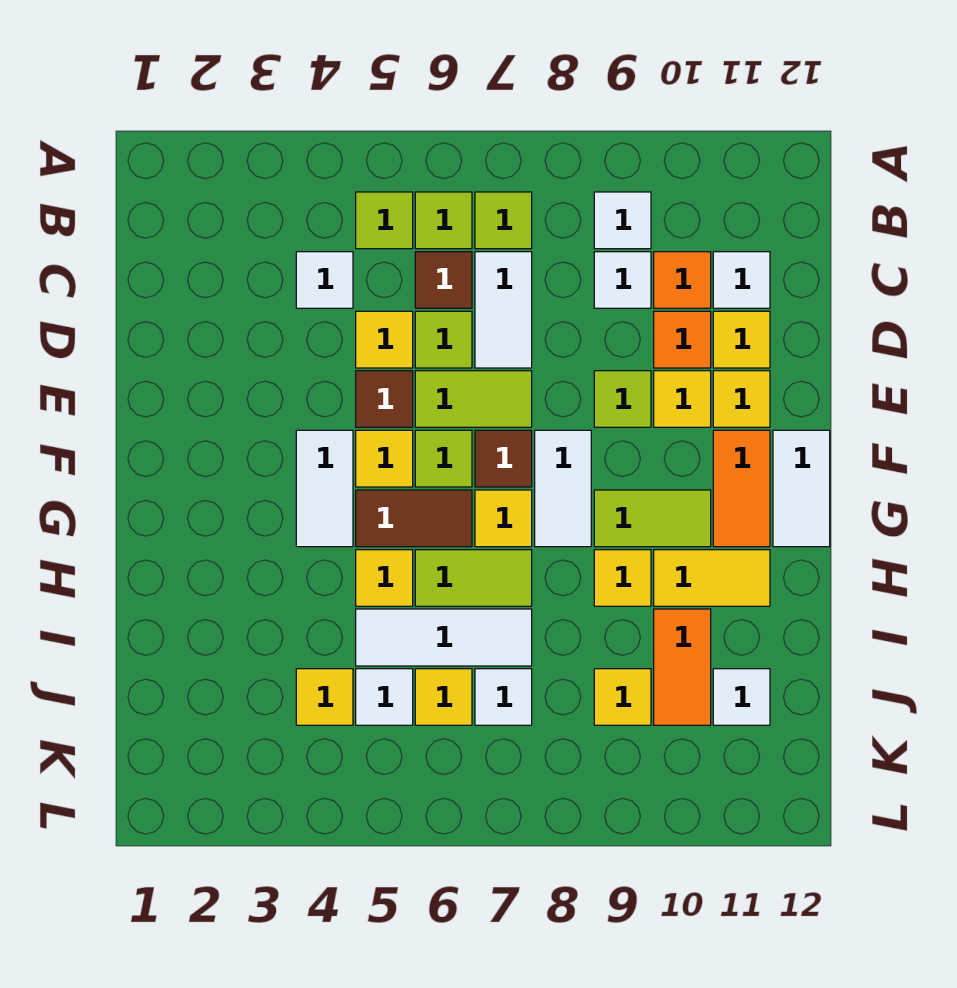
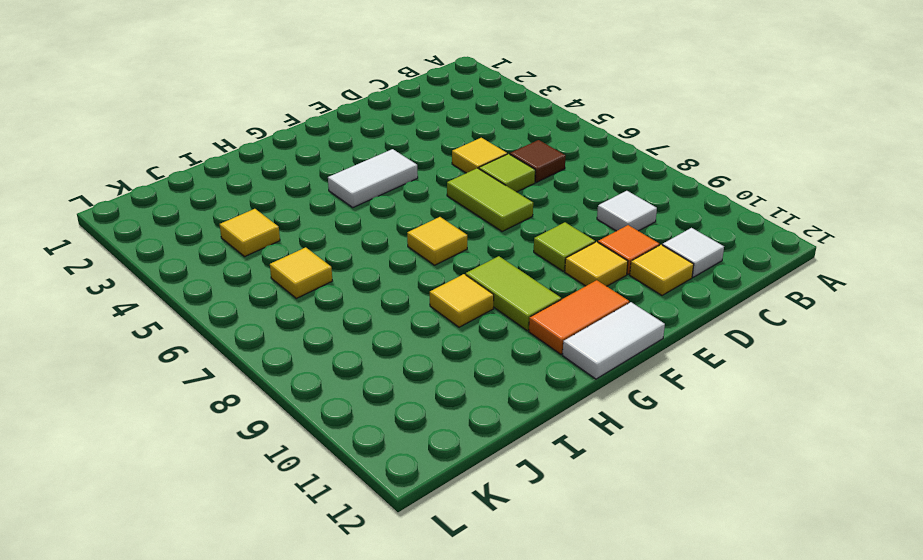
none -> lime 1x1 tile [356,192,413,249]
none -> lime 1x1 tile [415,192,472,249]
none -> lime 1x1 tile [475,192,532,249]
none -> white 1x1 tile [594,192,651,249]

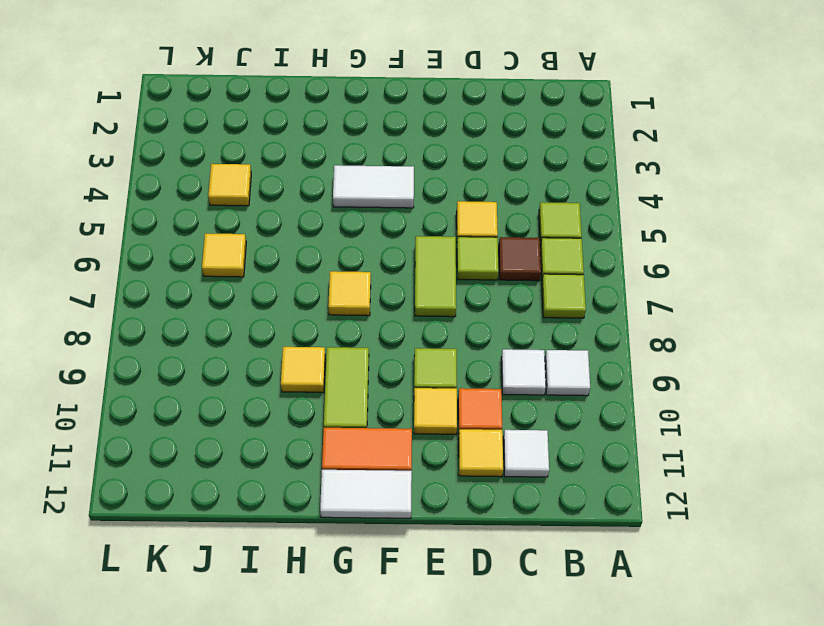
none -> white 1x1 tile [296,252,353,308]
none -> white 1x2 tile [475,252,532,368]
none -> orange 1x1 tile [654,252,711,308]
none -> brown 1x1 tile [356,371,413,427]

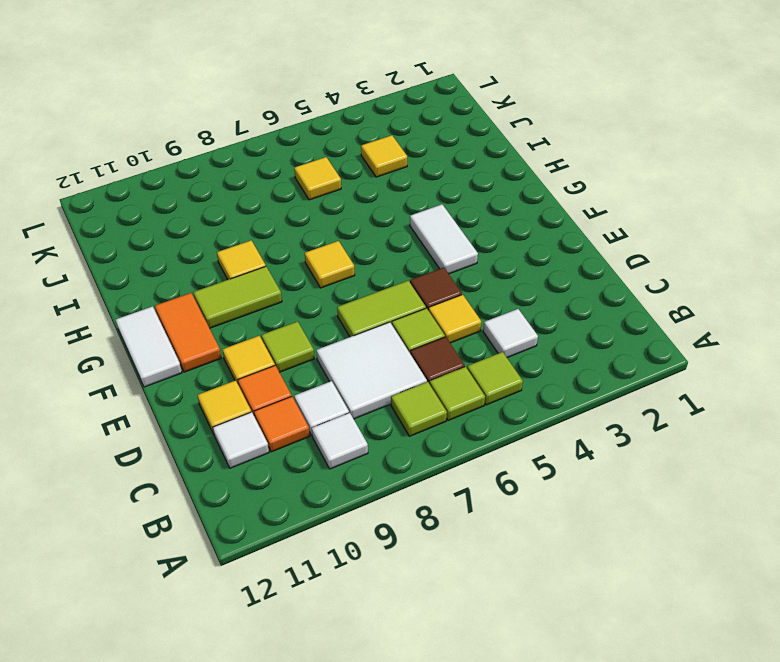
white 2x2 tile [316,322,427,419] -> white 1x2 tile [475,252,532,368]
none -> yellow 1x1 tile [713,371,770,427]
none -> yellow 1x1 tile [356,430,413,487]
none -> lime 1x1 tile [415,430,472,487]
none -> brown 1x1 tile [475,430,532,487]

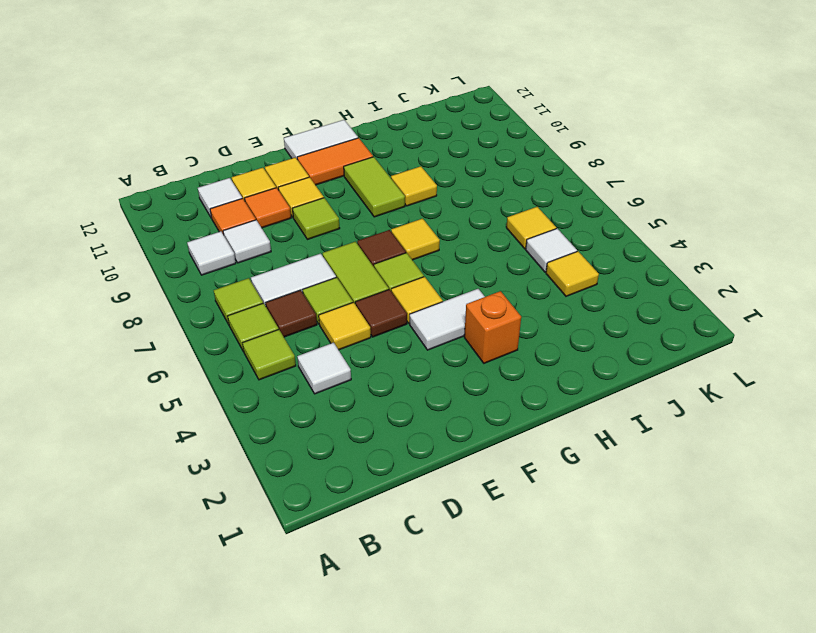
orange 1x1 brick [464,291,521,363] -> none
none -> white 1x2 tile [535,430,591,547]
none -> brown 1x2 tile [356,490,472,547]
none -> yellow 1x1 tile [356,550,413,606]
none -> lime 1x2 tile [415,550,532,606]

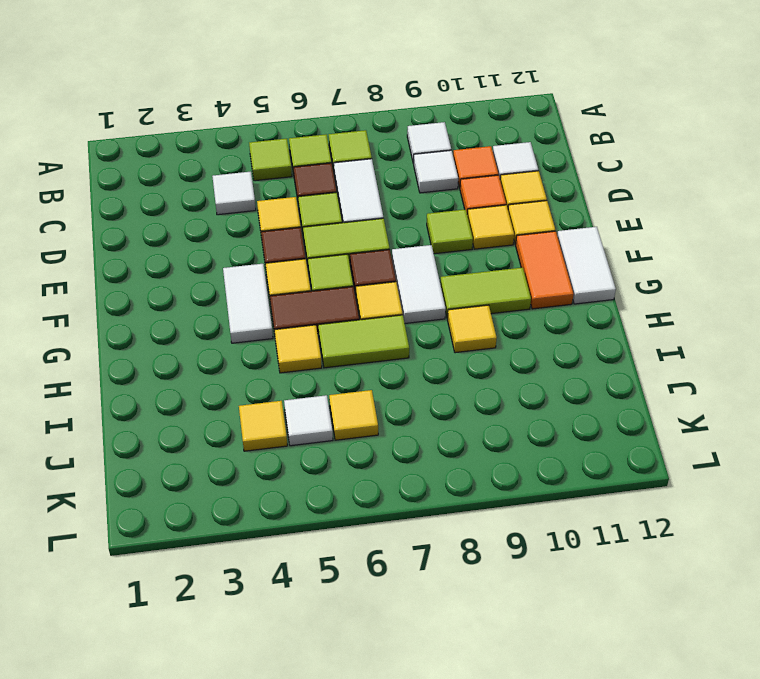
none -> yellow 1x2 tile [654,550,770,606]
none -> white 1x3 tile [356,609,532,666]
none -> orange 1x2 tile [654,609,711,725]
none -> white 1x1 tile [475,669,532,725]

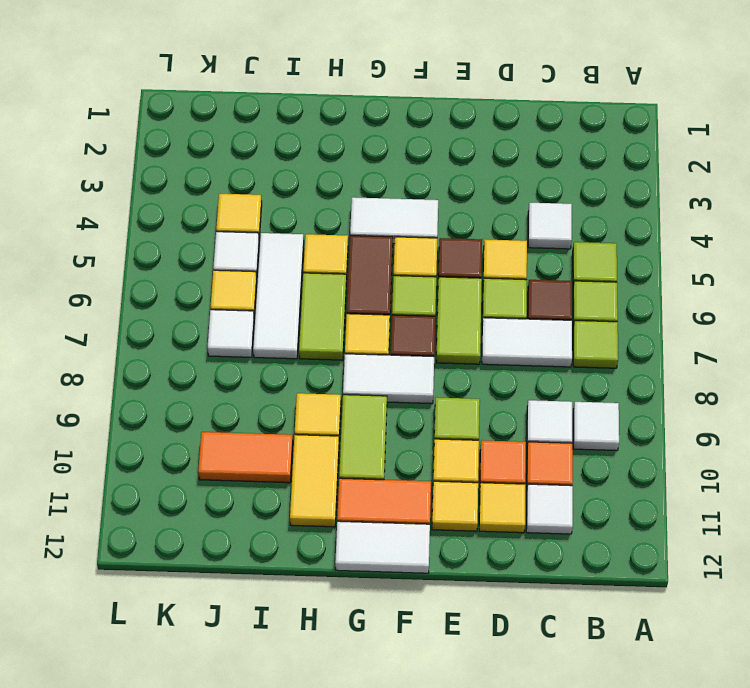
none -> yellow 1x1 tile [594,669,651,725]
none -> white 1x1 tile [713,669,770,725]

